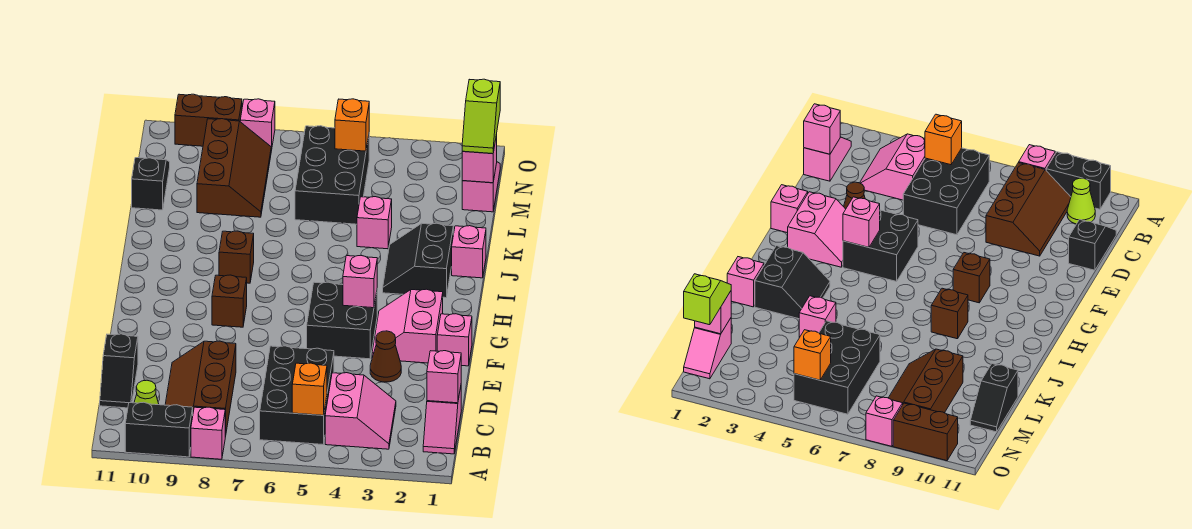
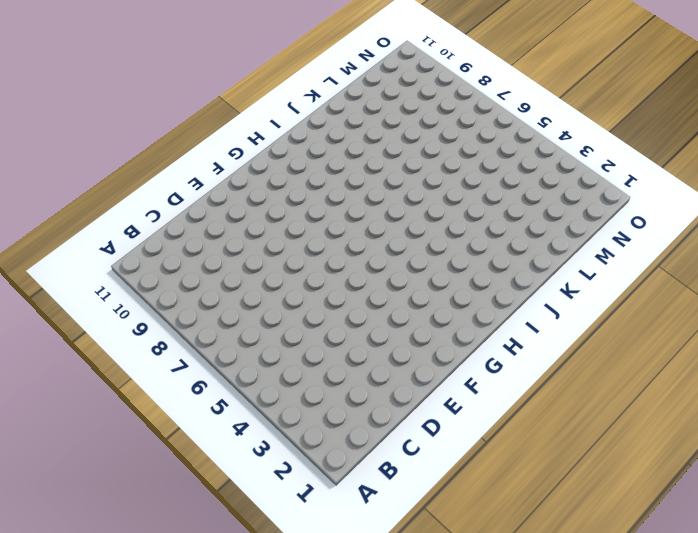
none -> pink 1x1 brick [191,407,225,459]
none -> black 1x2 brick [125,402,193,457]
none -> pink 1x2 slope [423,387,461,454]

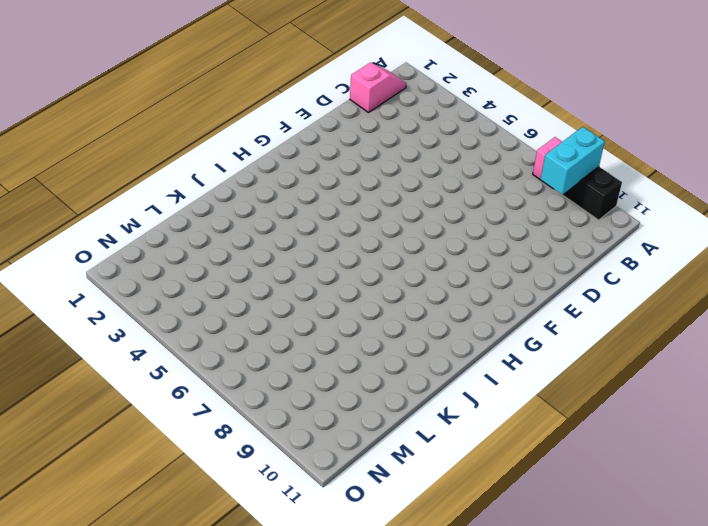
cyan 1x2 brick [540,127,605,194] -> none
none -> pink 2x2 slope [325,373,396,449]
none -> black 2x3 brick [260,346,334,444]
none -> brown 2x3 slope [165,341,236,437]

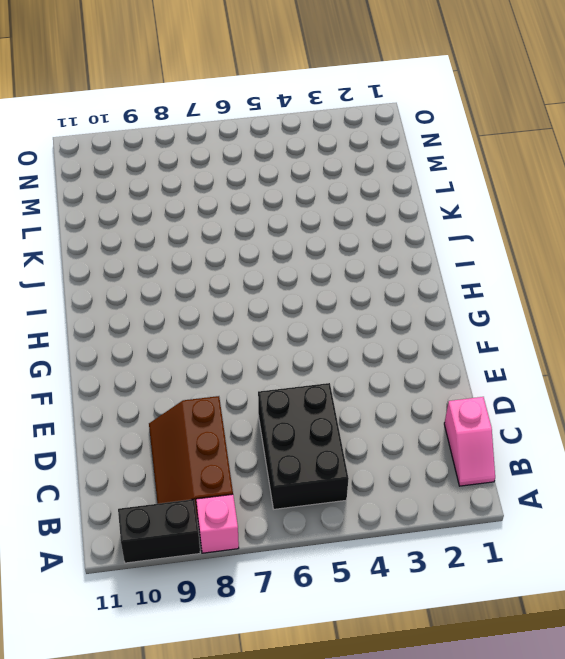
none -> pink 2x2 slope [325,373,396,449]
none -> lime 1x1 cone [134,380,159,405]
none -> black 1x2 slope [100,334,138,408]

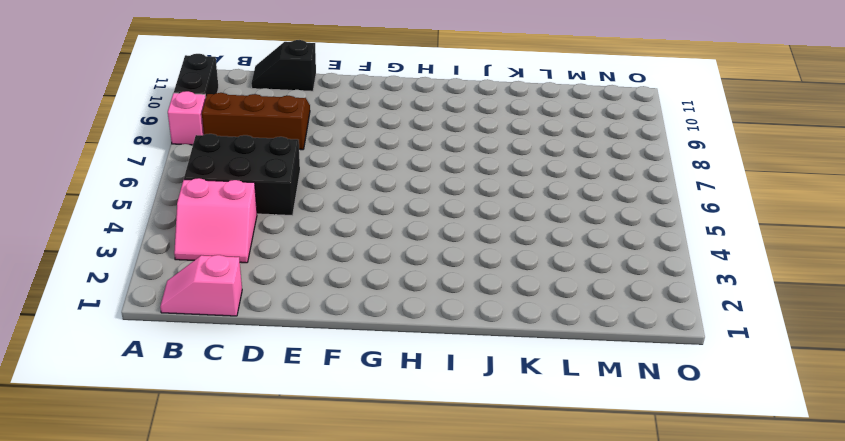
none -> lime 1x1 cone [134,380,159,405]
none -> brown 1x1 cone [370,331,401,382]
none -> pink 1x1 brick [437,314,472,366]

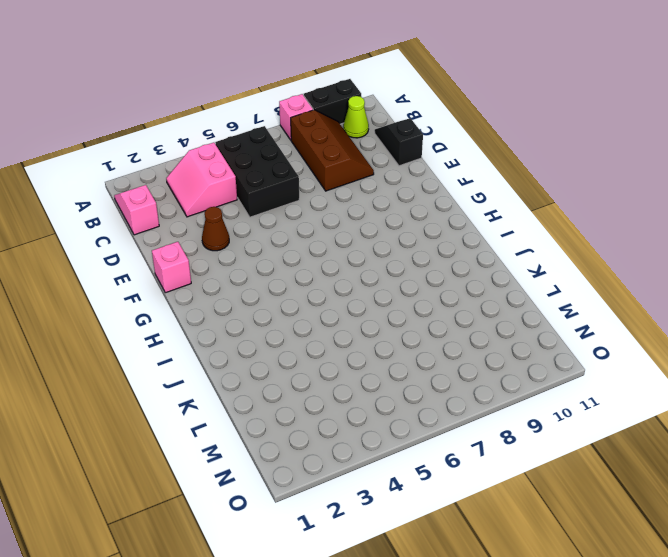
none -> pink 2x2 slope [372,289,443,363]
none -> black 2x2 brick [307,282,377,359]
none -> brown 1x1 brick [212,275,247,327]

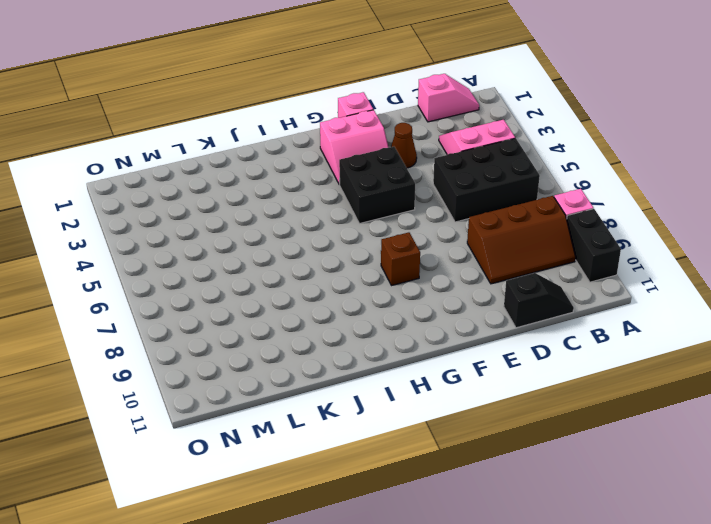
none -> lime 1x1 cone [134,380,159,405]
none -> black 2x2 slope [383,223,453,298]
none -> brown 1x1 brick [219,231,254,283]

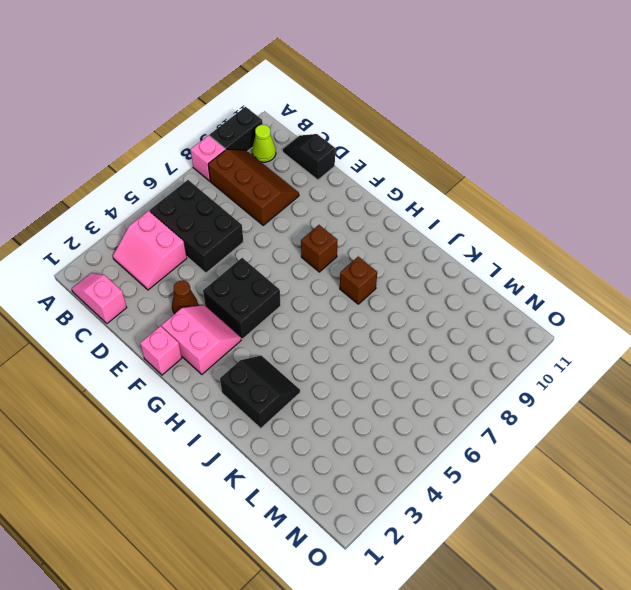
none -> pink 1x1 brick [452,226,486,278]
none -> pink 1x1 brick [357,197,392,249]
none -> black 2x3 brick [295,126,369,224]

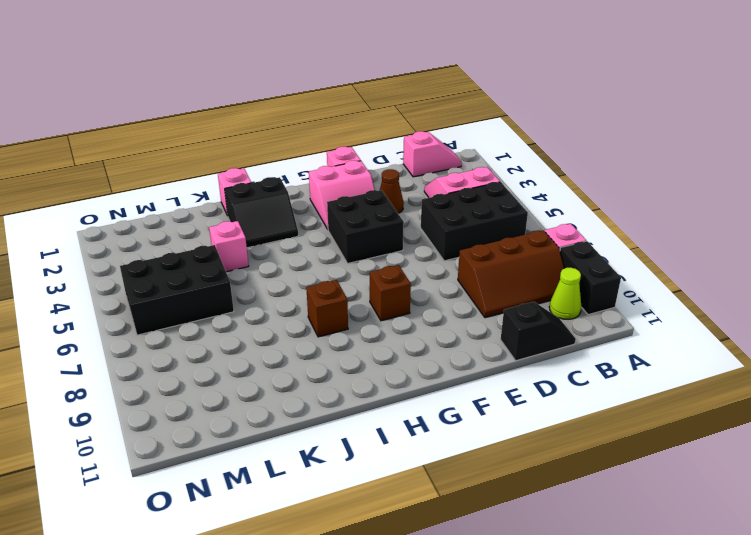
none -> brown 2x3 slope [197,119,271,217]
none -> black 1x2 slope [132,158,170,210]
none -> pink 1x2 slope [462,162,500,212]

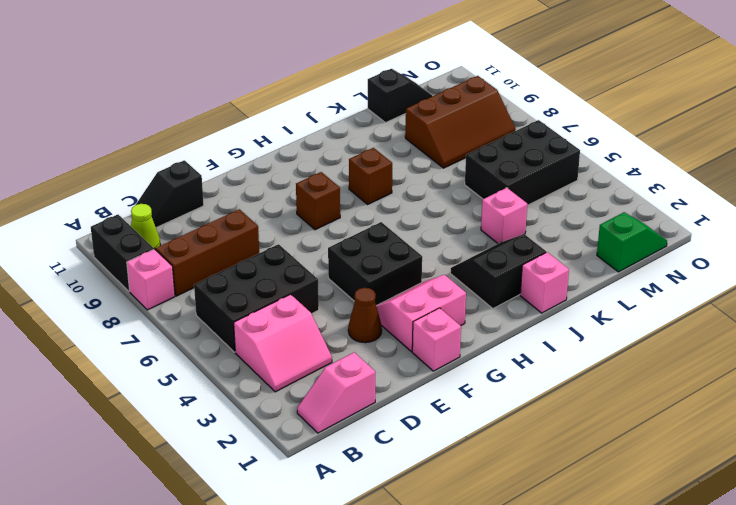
green 1x2 slope [597,212,667,272] -> pink 1x2 slope [462,162,500,212]
none -> pink 1x1 brick [240,99,275,151]
none -> brown 1x2 brick [175,94,242,146]
none -> orange 1x1 brick [292,363,327,415]

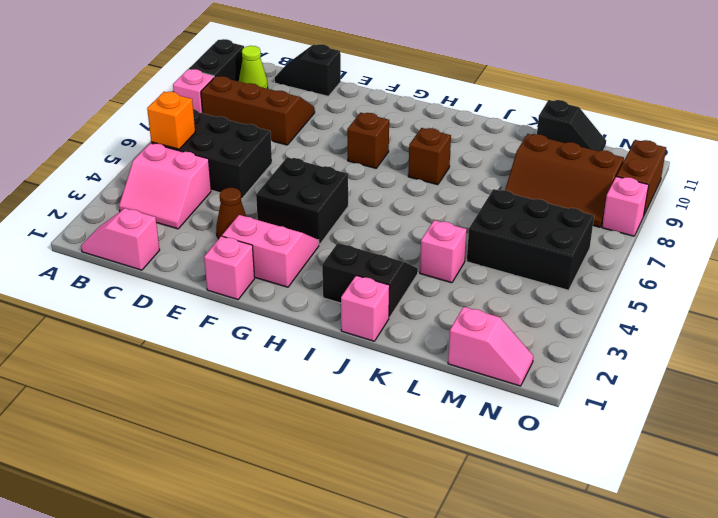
none -> pink 1x1 brick [427,351,461,403]
none -> pink 1x1 brick [343,256,377,308]
none -> pink 1x1 brick [462,135,497,183]

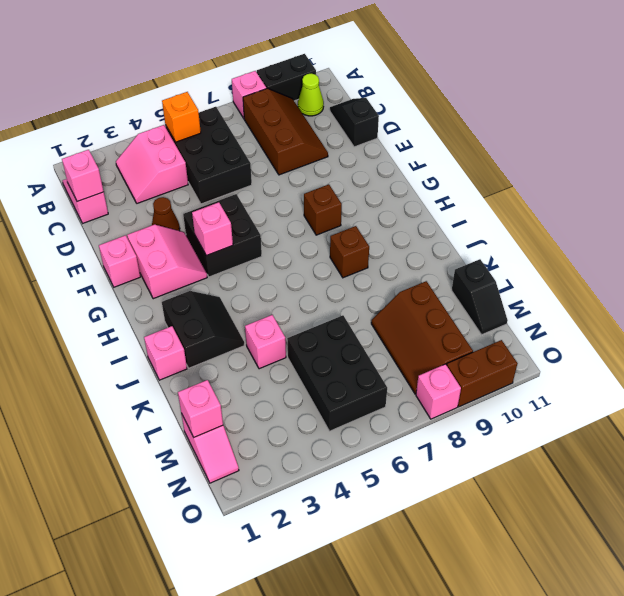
none -> orange 1x1 brick [335,99,369,151]
none -> lime 1x2 slope [462,79,500,154]

